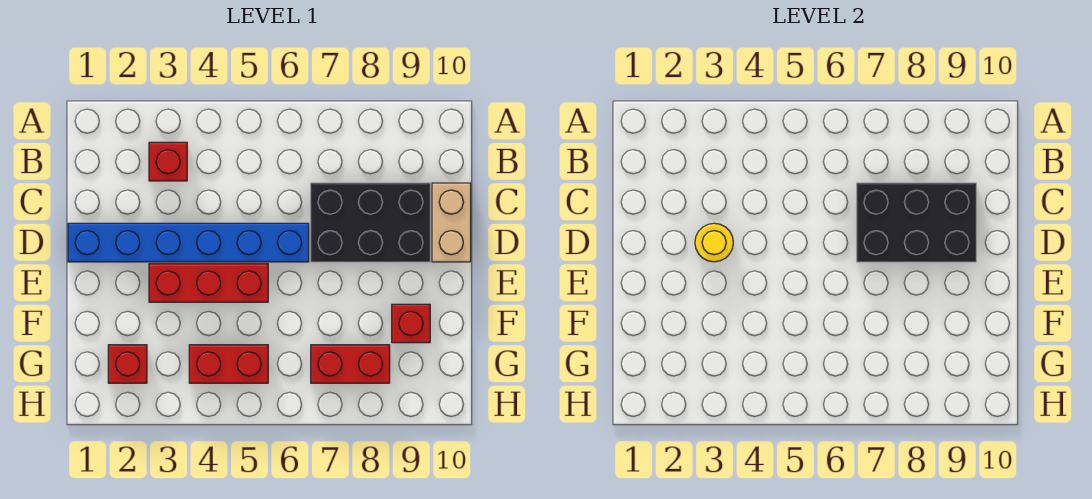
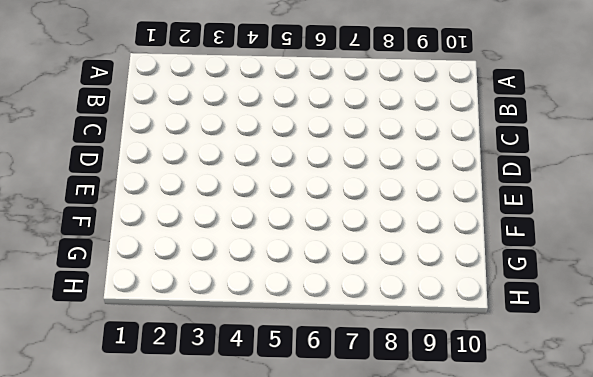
none -> red 1x1 brick [149,142,187,181]
none -> black 2x3 brick [311,183,430,262]

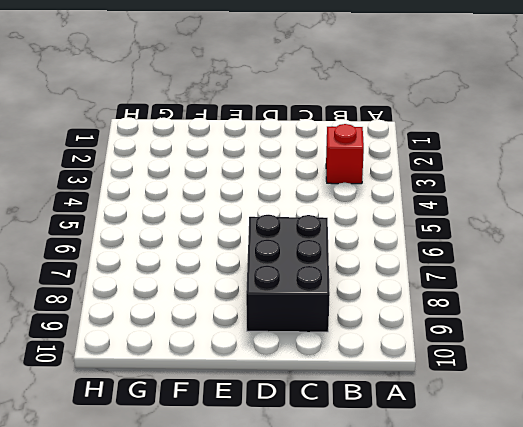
none -> tan 1x2 brick [432,183,471,262]
none -> blue 1x6 brick [68,223,309,262]

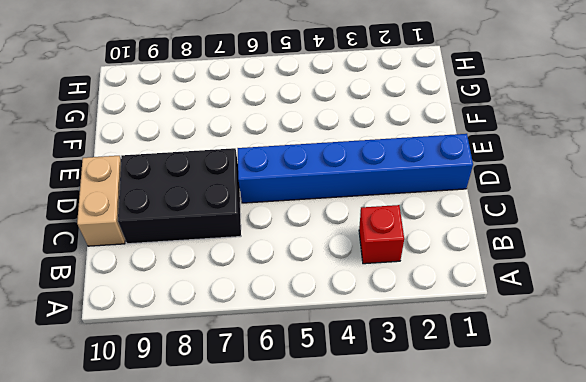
none -> red 1x3 brick [149,264,268,302]
none -> red 1x1 brick [392,304,430,343]

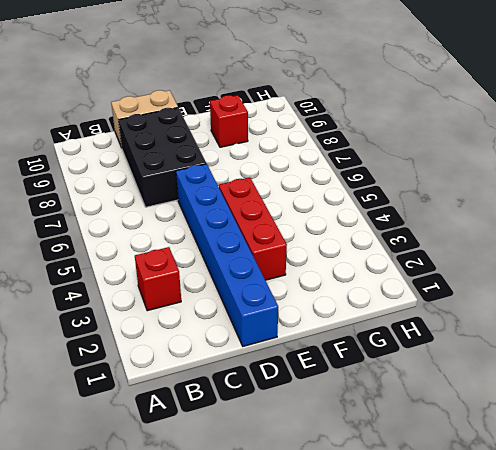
none -> red 1x1 brick [108,345,147,383]
none -> red 1x2 brick [189,345,268,383]

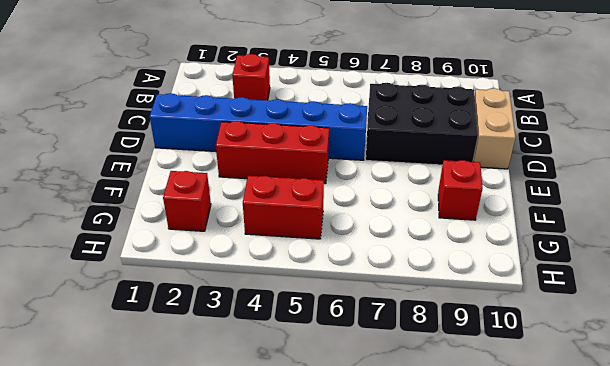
none -> red 1x2 brick [311,345,390,383]
none -> black 2x3 brick [857,183,976,262]

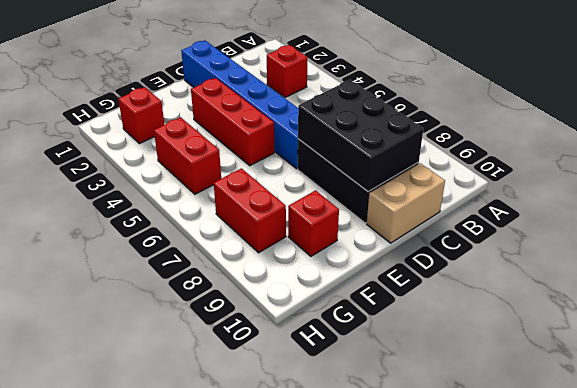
none -> yellow 1x1 round brick [695,223,733,262]

